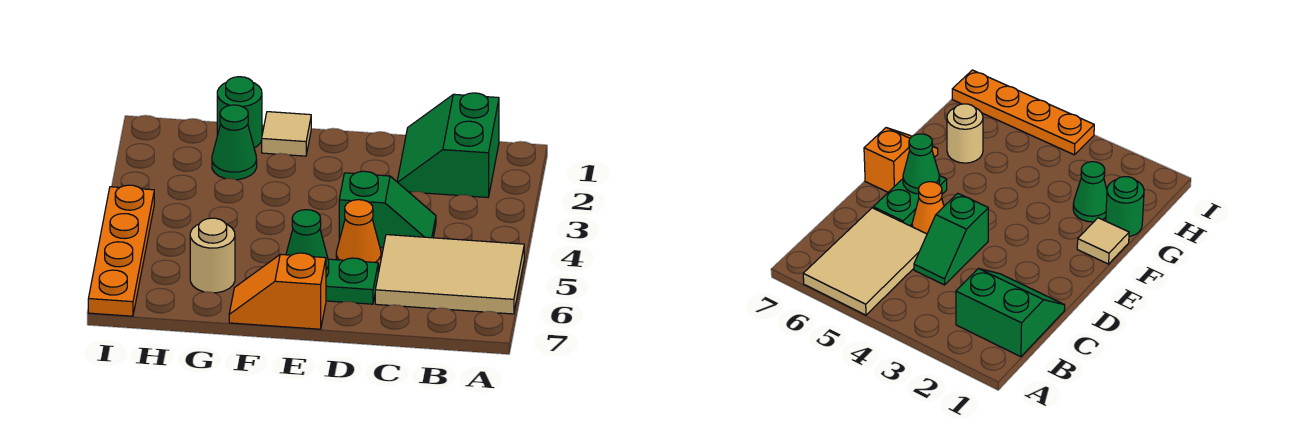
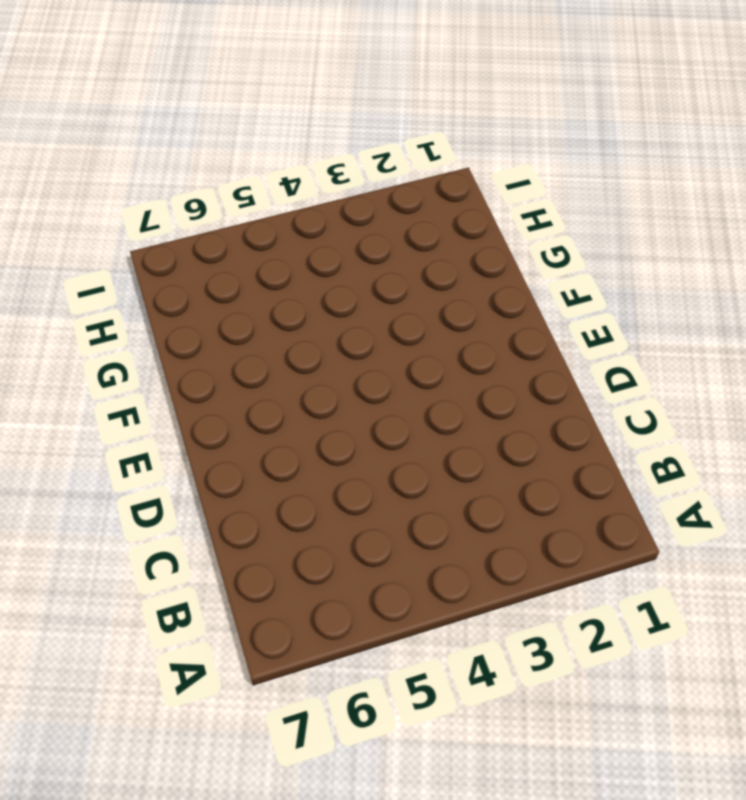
none -> tan 2x3 tile [375,235,524,314]
none -> green 2x2 slope [397,93,499,197]
none -> green 1x2 slope [339,171,436,248]

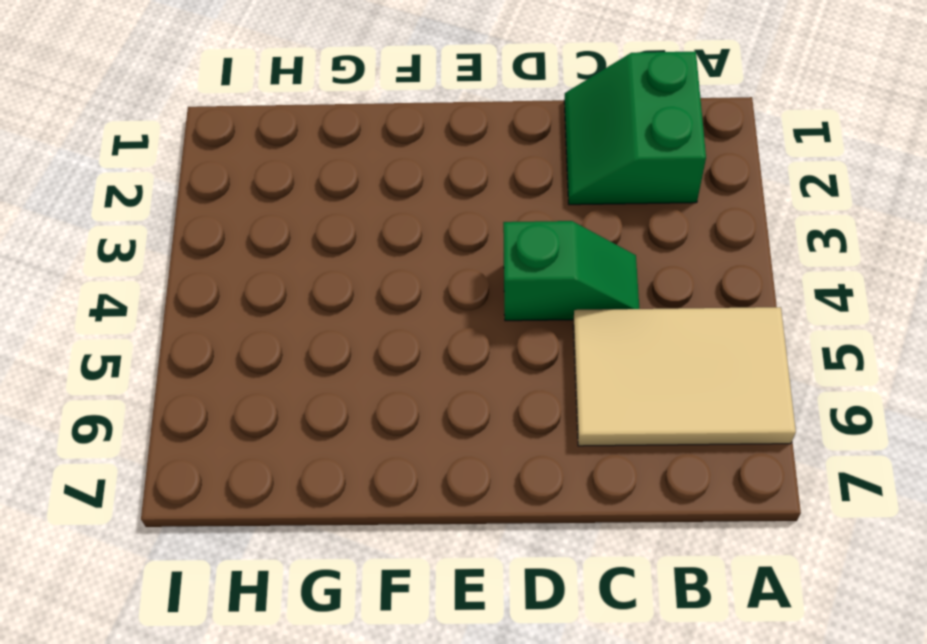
none -> orange 1x1 cone [336,200,381,267]
none -> green 1x2 plate [326,258,378,304]
none -> orange 1x2 slope [229,253,326,329]

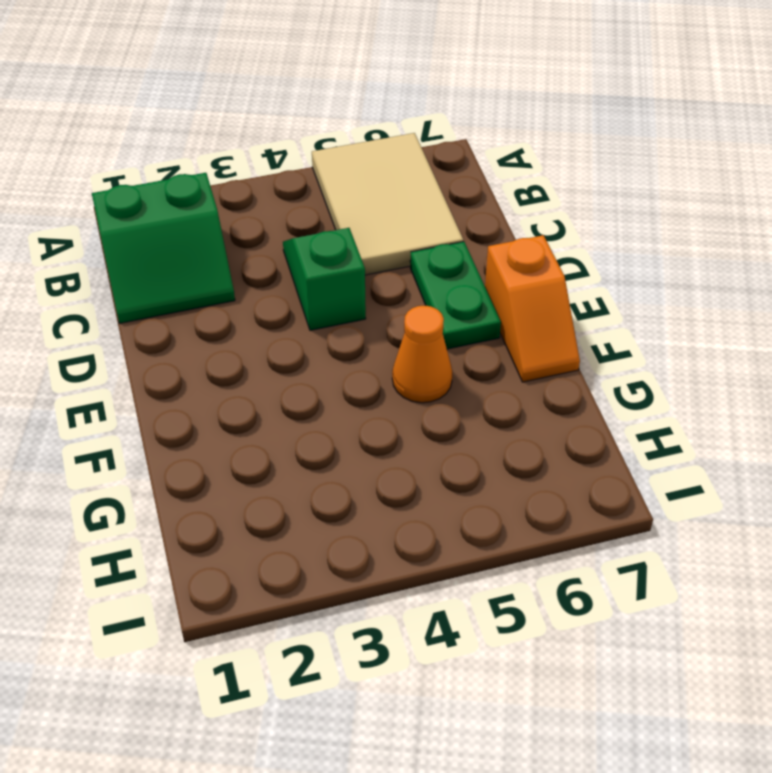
orange 1x1 cone [392,305,452,403] -> orange 1x1 cone moved to [336,200,381,267]
none -> tan 1x1 tile [262,112,311,156]
none -> green 1x1 round brick [217,77,262,148]
none -> green 1x1 cone [212,105,257,180]

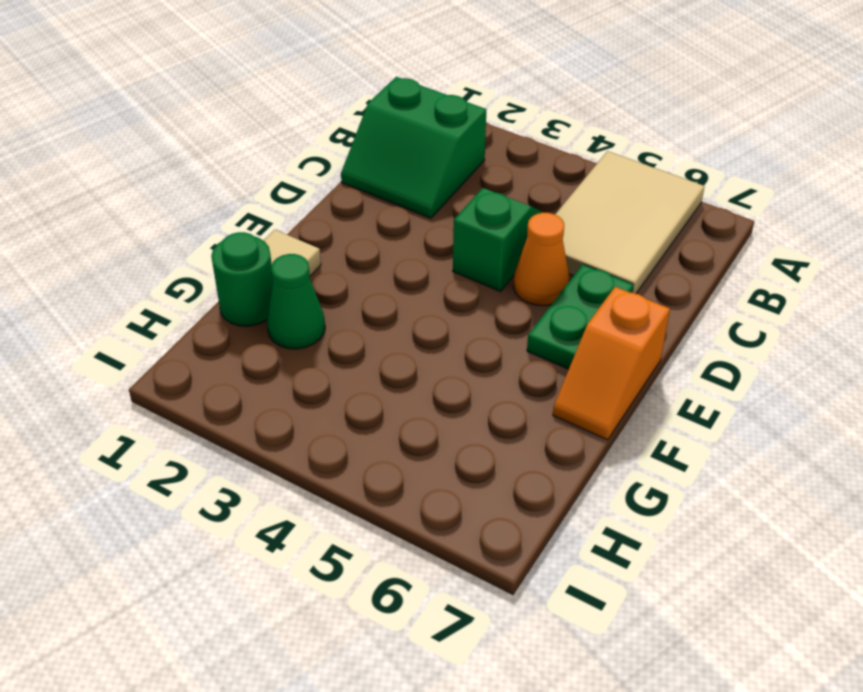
none -> tan 1x1 round brick [190,218,235,293]
none -> orange 1x4 plate [88,185,154,316]
none -> green 1x1 cone [286,210,329,277]

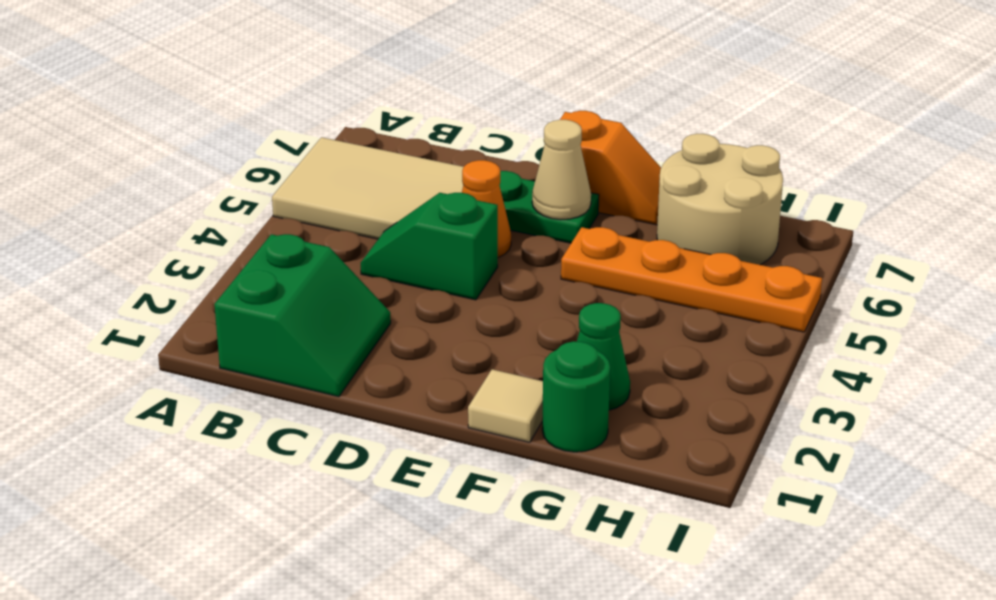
tan 1x1 cone [532,120,591,220] -> green 1x1 cone [286,210,329,277]
orange 1x4 plate [561,227,822,332] -> orange 1x4 plate turned to [88,185,154,316]
tan 2x2 round brick [657,134,783,265] -> tan 1x1 round brick [190,218,235,293]

